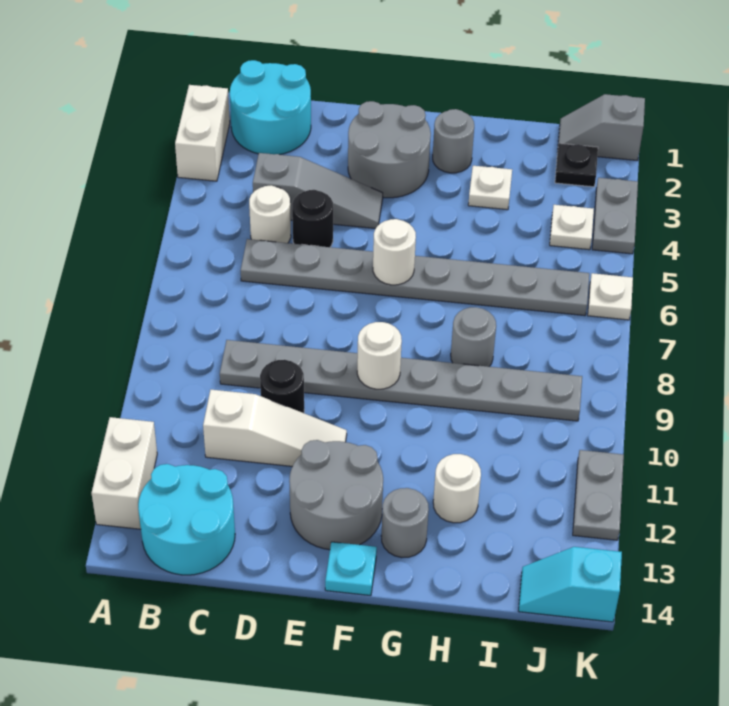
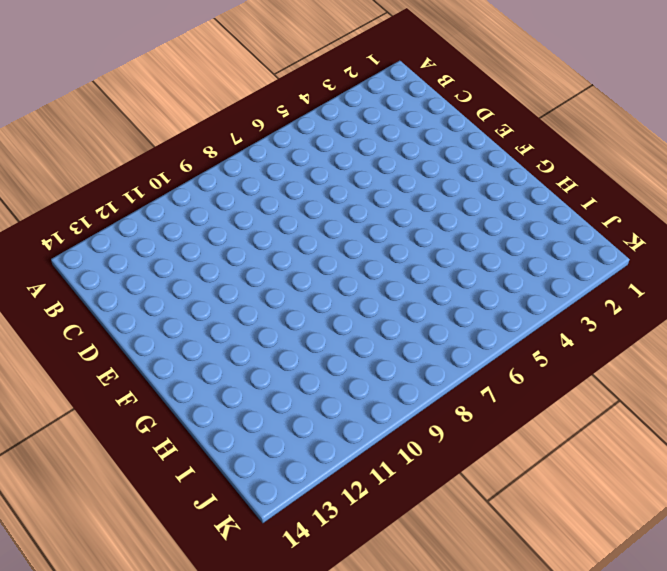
none -> white 1x2 brick [175,85,230,181]
none -> white 1x2 brick [91,417,157,529]
none -> cyan 2x2 round brick [230,60,311,155]

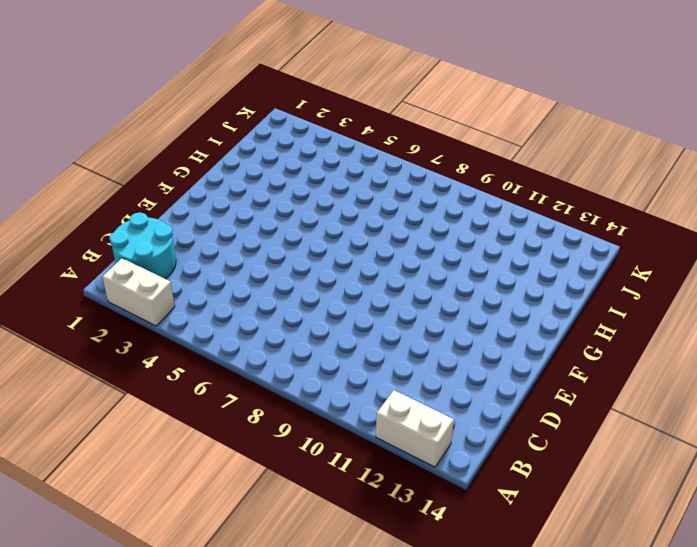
none -> cyan 2x2 round brick [138,464,235,575]
none -> grey 1x3 slope [253,153,383,228]
none -> white 1x1 round brick [249,185,291,243]

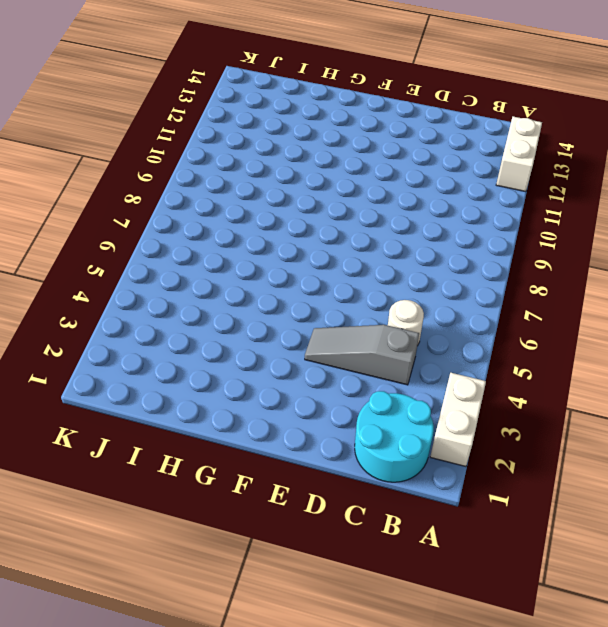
none -> cyan 2x2 round brick [138,464,235,575]
none -> grey 1x8 plate [241,239,589,316]
none -> grey 1x8 plate [220,340,582,421]

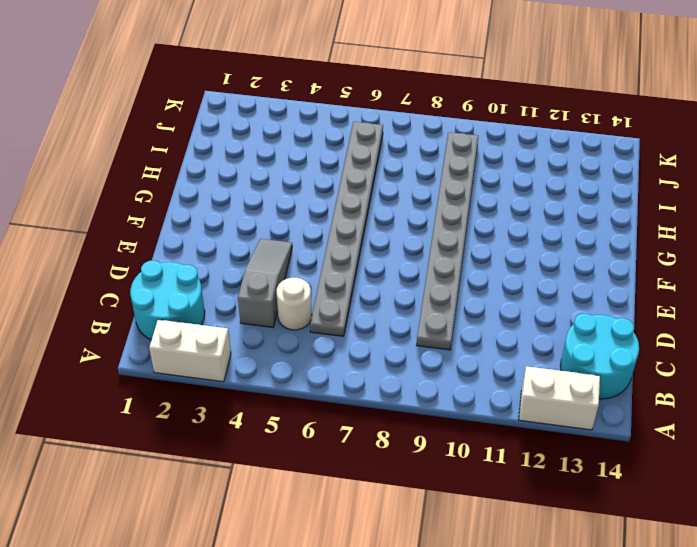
none -> white 1x3 slope [203,390,347,466]
none -> black 1x1 round brick [292,190,333,247]
none -> black 1x1 round brick [260,360,304,413]

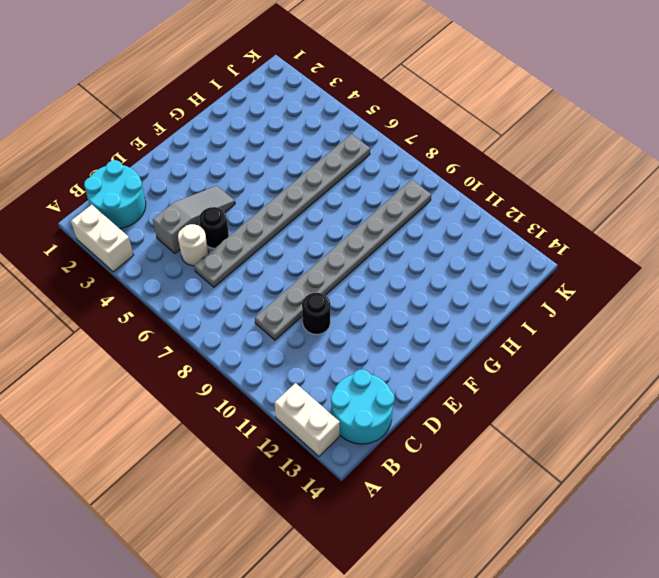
none -> white 1x3 slope [203,390,347,466]
none -> grey 2x2 round brick [348,101,431,198]
none -> grey 2x2 round brick [289,440,383,550]

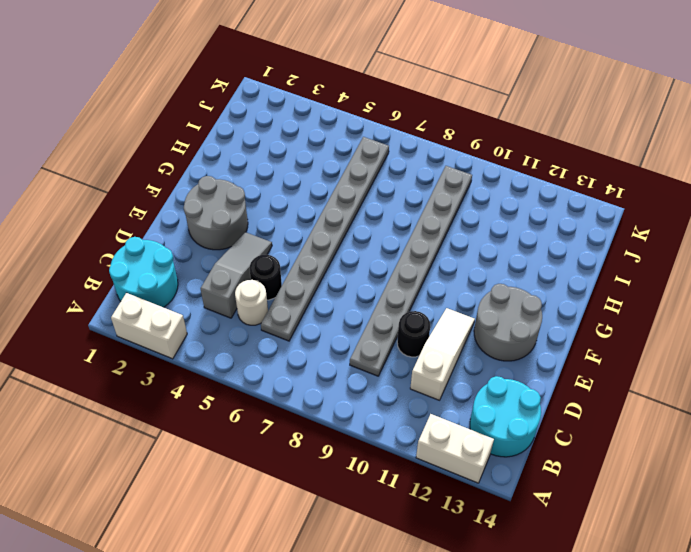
none -> cyan 1x1 plate [325,542,377,596]
none -> grey 1x1 round brick [433,109,474,173]
none -> grey 1x1 round brick [381,488,429,558]

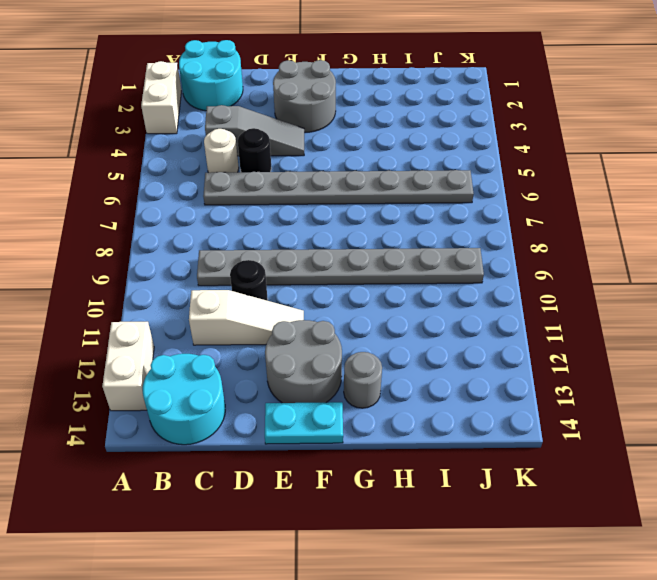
cyan 1x2 plate [265,402,343,444] -> cyan 1x1 plate [325,542,377,596]
none -> grey 1x1 round brick [433,109,474,173]
none -> white 1x1 plate [468,166,512,210]
none -> grey 1x1 round brick [451,307,496,367]

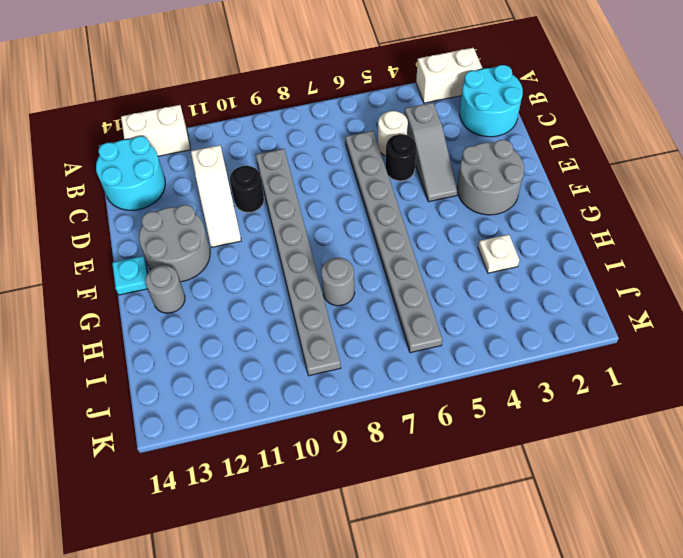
none -> grey 1x1 round brick [433,109,474,173]
none -> white 1x1 round brick [433,454,481,523]
none -> grey 1x2 slope [558,94,645,161]

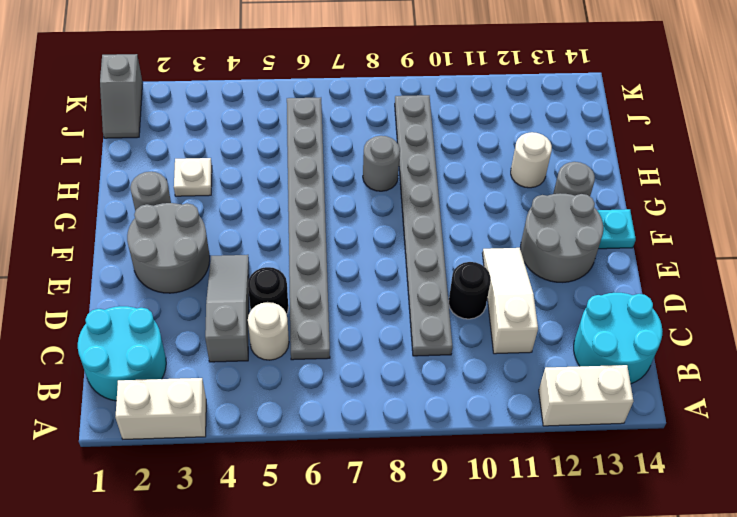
none -> black 1x1 plate [555,143,598,187]
none -> white 1x1 plate [550,205,594,250]
none -> cyan 1x2 slope [519,547,622,622]

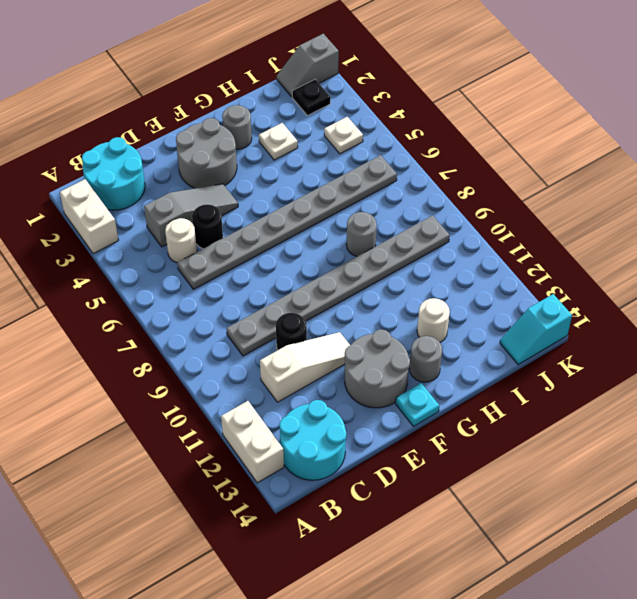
none -> grey 1x2 plate [592,178,638,254]
none -> white 1x1 plate [588,273,633,320]
none -> grey 1x2 plate [573,450,624,540]

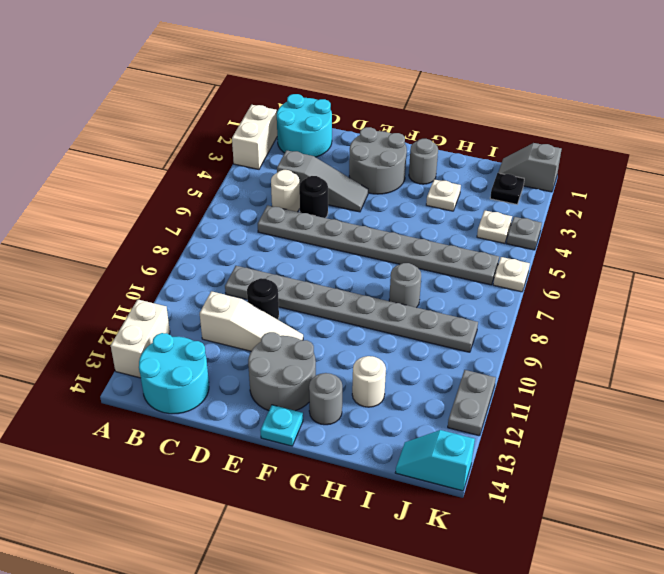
grey 1x1 plate [506,217,542,250] -> grey 1x2 plate [592,178,638,254]
none -> white 1x1 round brick [373,219,416,285]
none -> white 1x1 round brick [357,322,402,389]

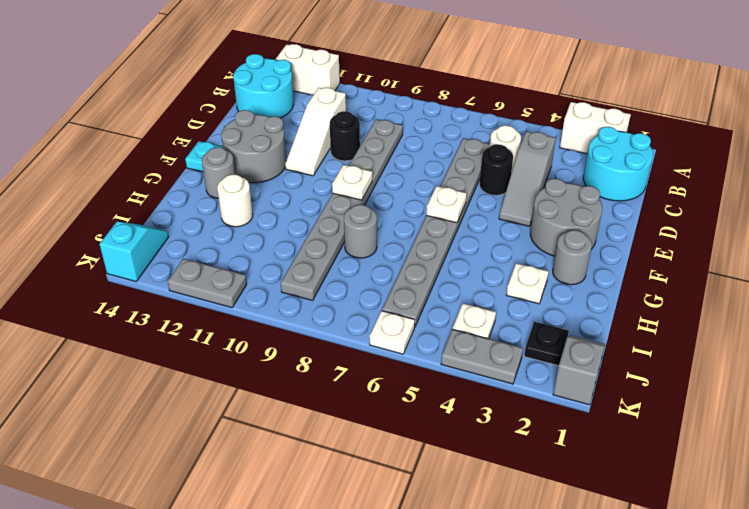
white 1x1 plate [426,186,467,223] -> white 1x1 round brick [373,219,416,285]
white 1x1 plate [332,165,372,200] -> white 1x1 round brick [357,322,402,389]

